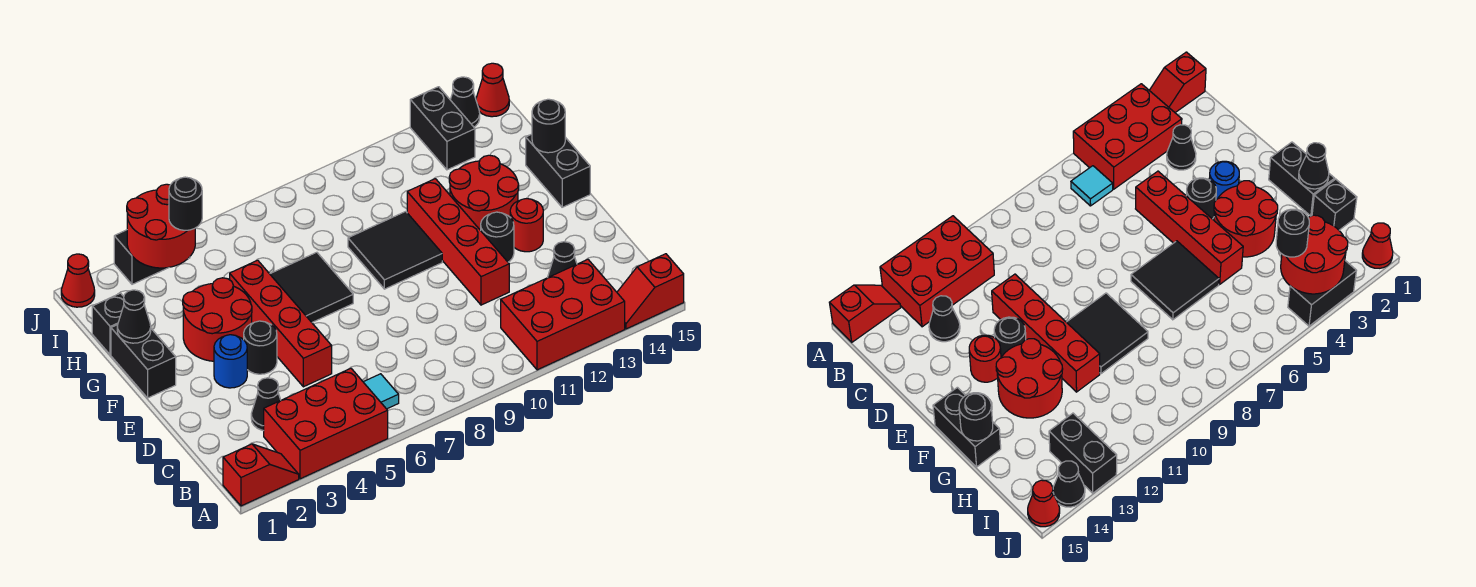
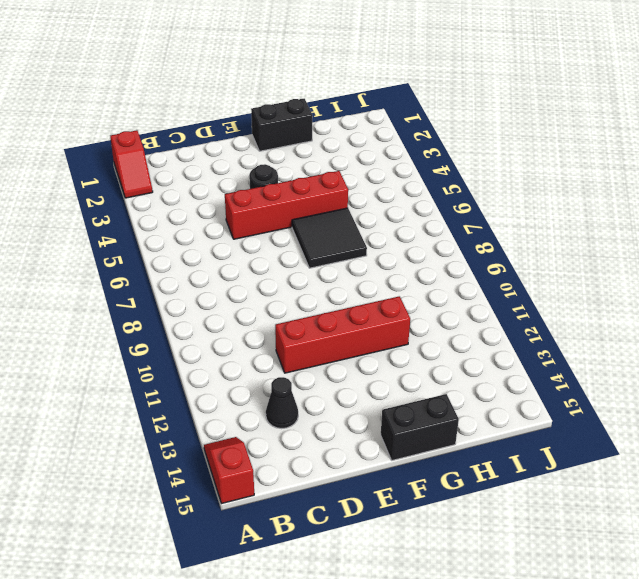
none -> red 2x3 brick [264,368,388,479]
none -> red 2x3 brick [501,259,625,370]
none -> cyan 1x1 tile [364,374,399,409]

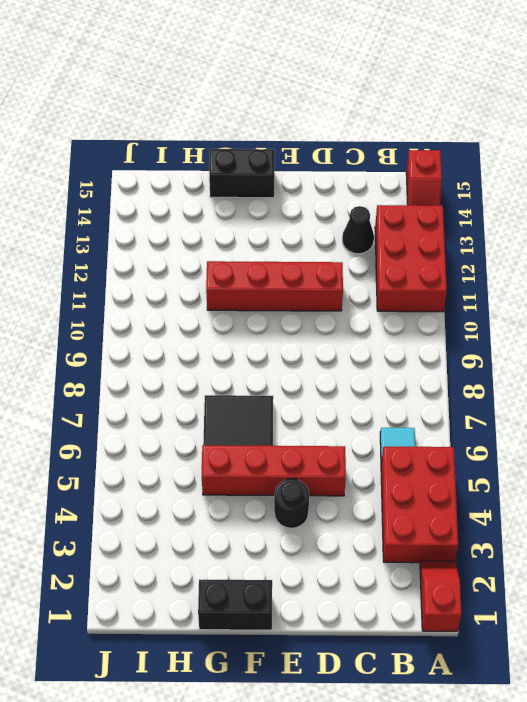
none -> black 1x1 cone [251,378,281,431]
none -> blue 1x1 round brick [214,335,247,388]
none -> black 1x1 round brick [481,212,514,262]

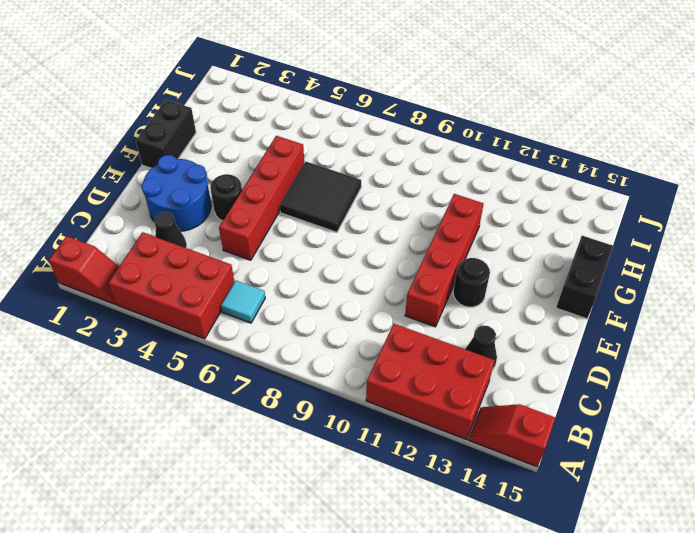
blue 2x2 round brick [141,155,211,231] -> blue 1x1 round brick [214,335,247,388]
none -> red 1x1 round brick [510,199,543,252]
none -> red 2x2 round brick [183,278,252,361]
none -> black 2x2 tile [348,211,442,289]

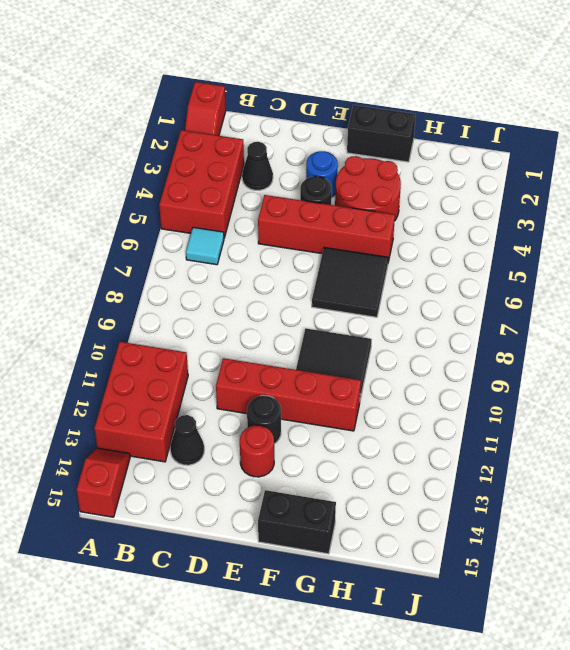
none -> red 2x2 round brick [449,155,519,231]
none -> black 1x1 brick [92,293,124,355]
none -> black 1x2 brick [410,87,475,170]

